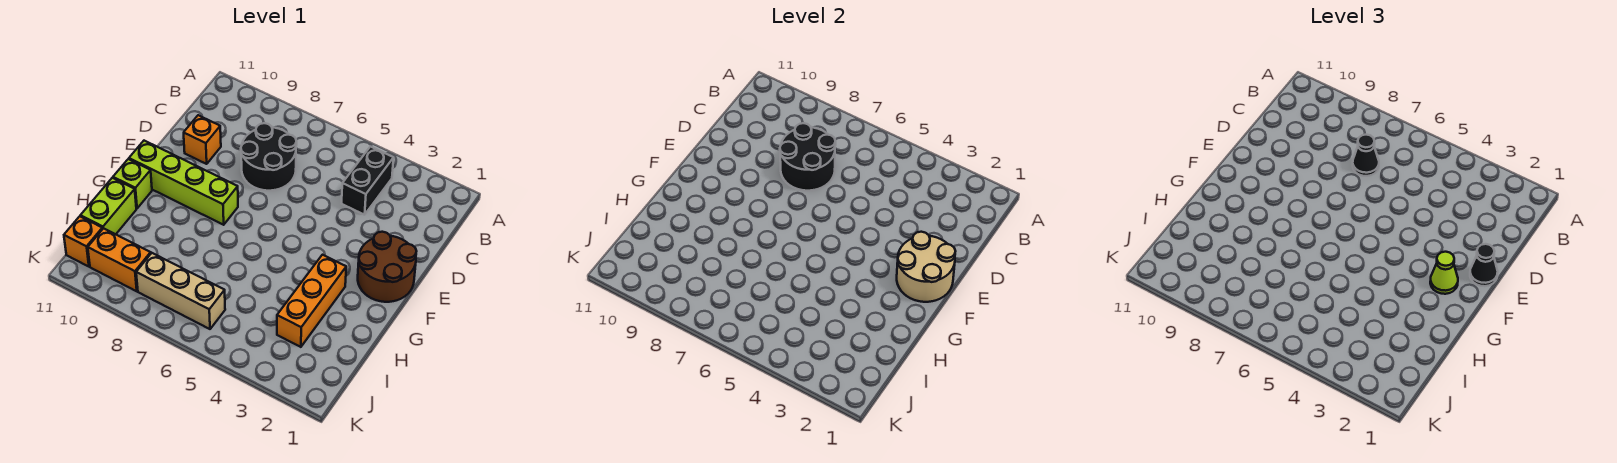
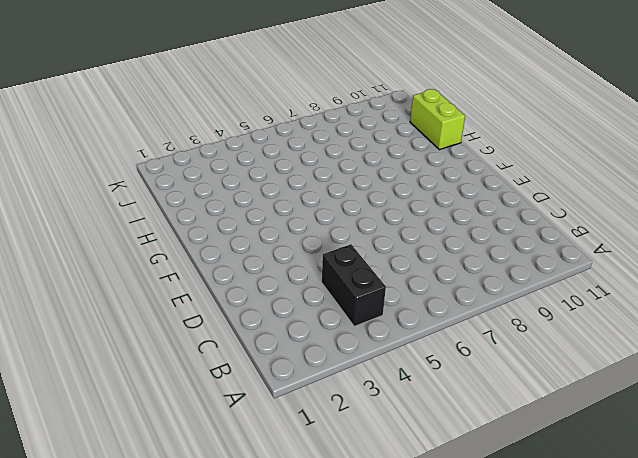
none -> black 2x2 round brick [241,123,297,191]
none -> orange 1x1 brick [184,115,221,164]
none -> brown 2x2 round brick [358,232,416,302]

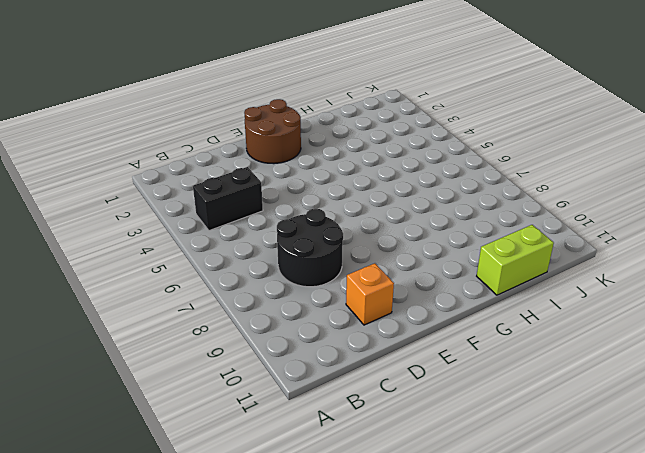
none -> lime 1x4 brick [129,141,238,225]
none -> orange 1x3 brick [277,255,346,347]
none -> lime 1x1 brick [113,159,152,208]

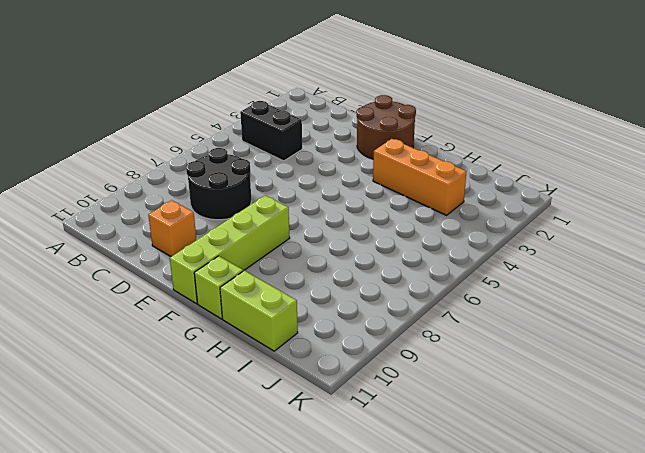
none -> tan 1x3 brick [136,253,225,329]
none -> orange 1x2 brick [88,228,151,291]
none -> orange 1x1 brick [64,216,102,267]

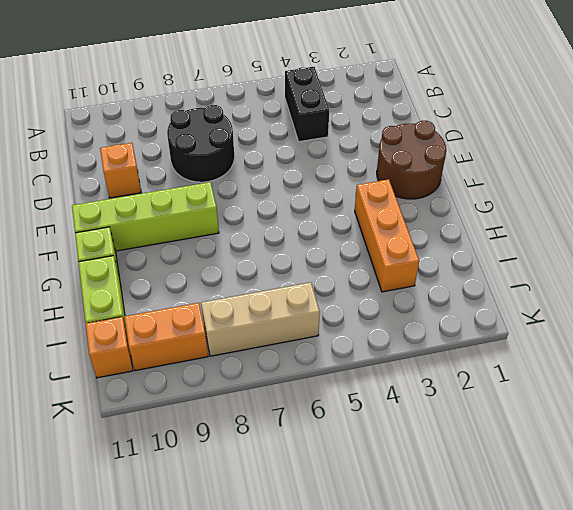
none -> black 2x2 round brick [780,123,836,191]
none -> tan 2x2 round brick [897,232,955,302]
none -> black 1x1 cone [1353,135,1379,176]

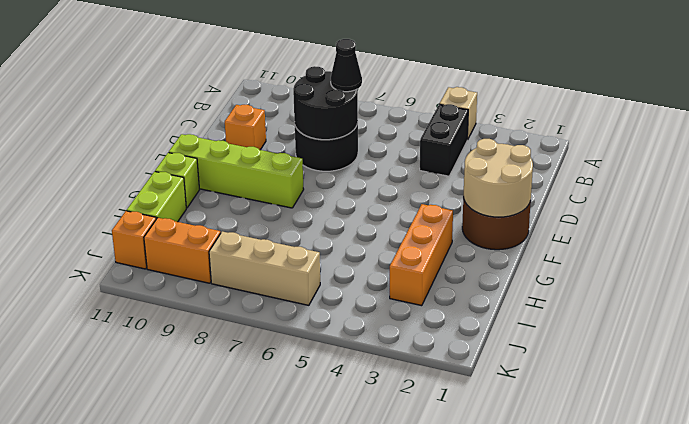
tan 1x1 brick [440,87,477,140] -> none
none -> black 1x1 cone [1470,244,1498,286]
none -> lime 1x1 cone [1430,252,1458,294]

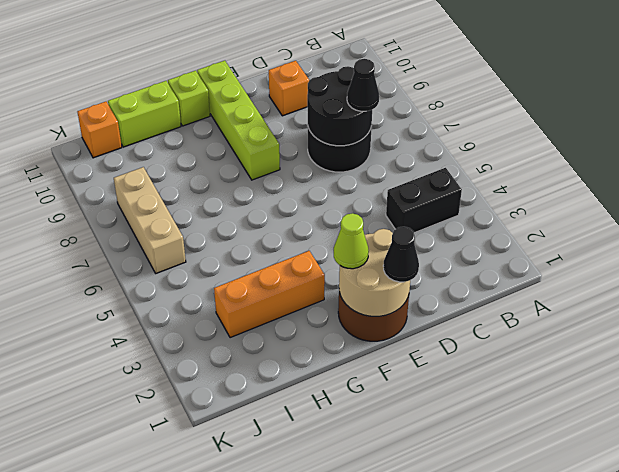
none -> orange 1x2 brick [88,228,151,291]

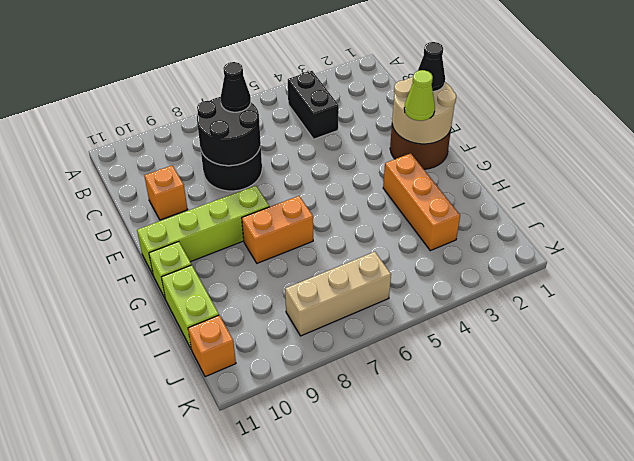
orange 1x2 brick [242,196,313,263] -> orange 1x2 brick moved to [88,228,151,291]

